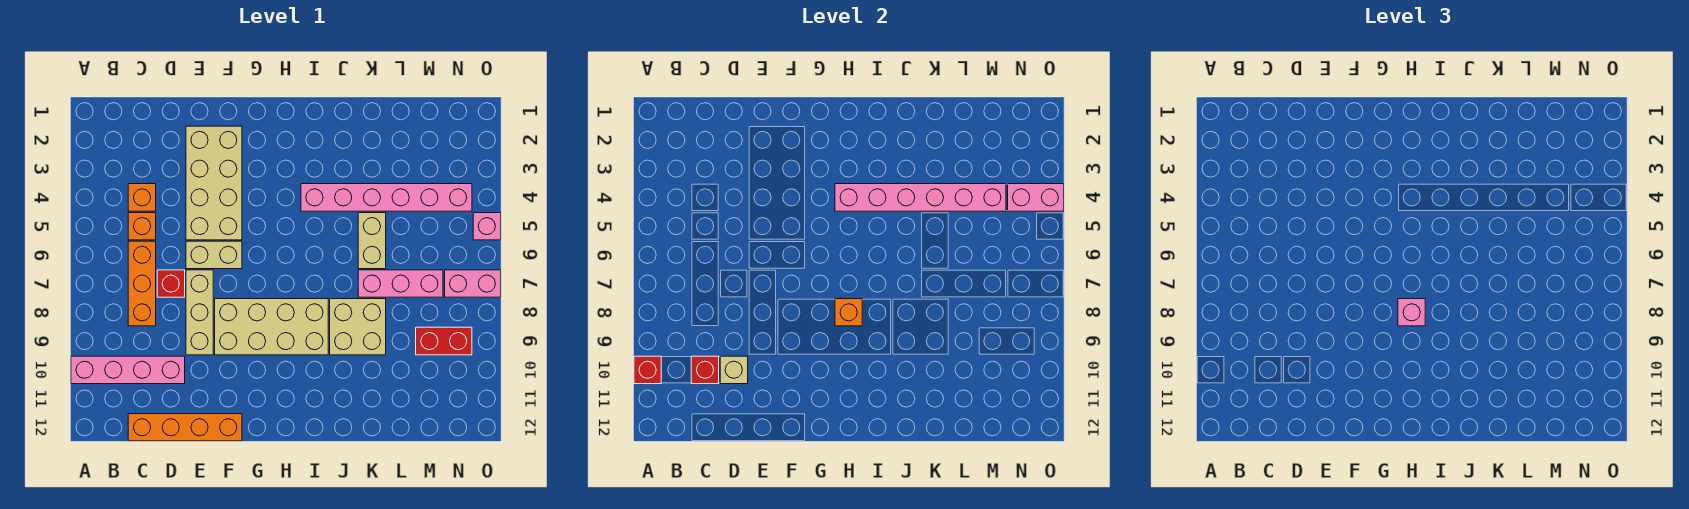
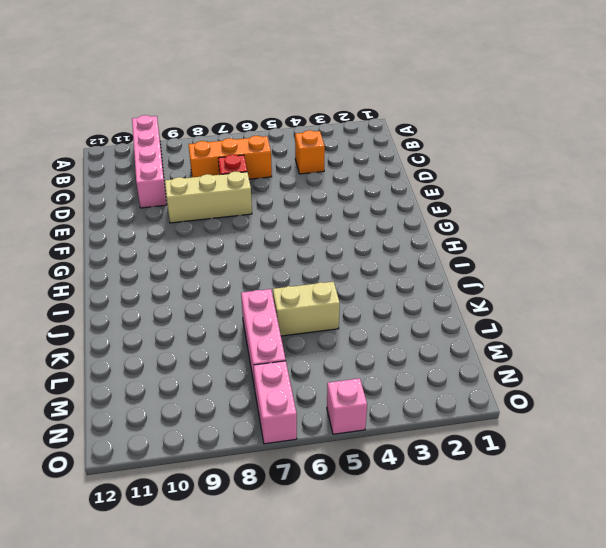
none -> orange 1x1 brick [128,213,156,240]
none -> orange 1x4 brick [128,414,242,441]
none -> tan 2x4 brick [186,126,242,240]

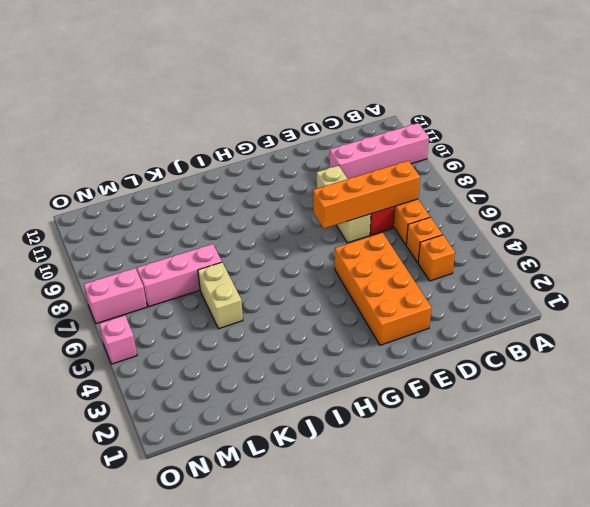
orange 1x4 brick [313,161,420,229] -> orange 1x4 brick moved to [128,414,242,441]
orange 2x4 brick [335,233,431,345] -> tan 2x4 brick [186,126,242,240]
none -> tan 1x2 brick [186,241,242,269]
none -> tan 2x4 brick [215,299,328,355]
none -> pink 1x6 brick [301,184,472,211]

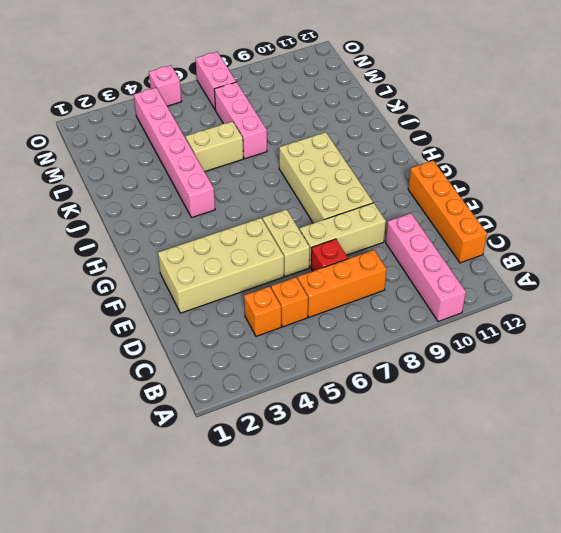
none -> tan 2x2 brick [330,299,386,355]
none -> red 1x2 brick [416,327,472,355]
none -> red 1x1 brick [634,356,661,384]

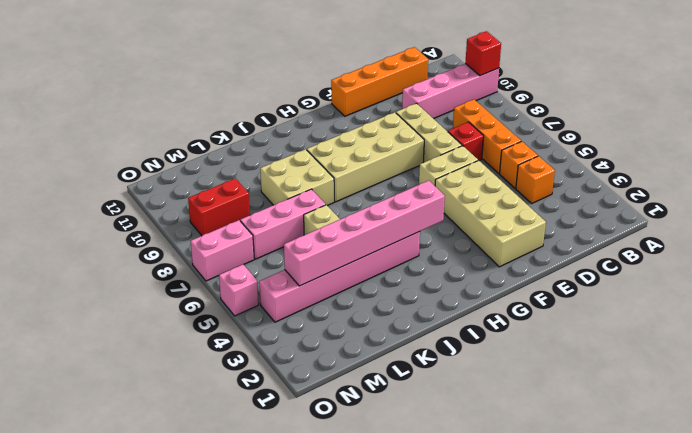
none -> red 1x1 brick [691,356,719,384]
none -> tan 1x1 brick [720,356,748,384]
none -> orange 1x1 brick [835,299,862,326]

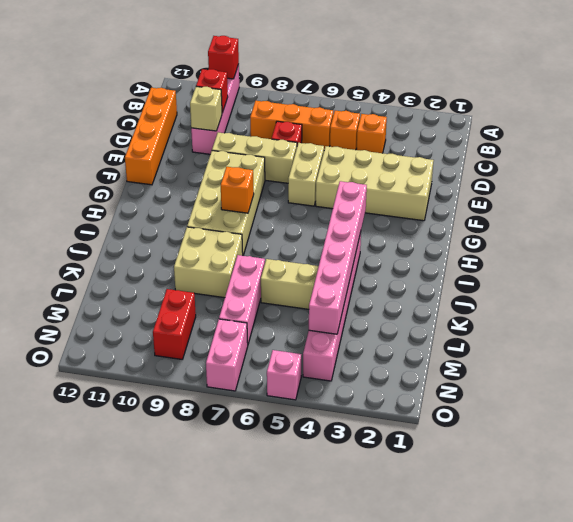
none -> pink 1x2 brick [1008,184,1064,211]
none -> pink 1x1 brick [1398,299,1425,326]

